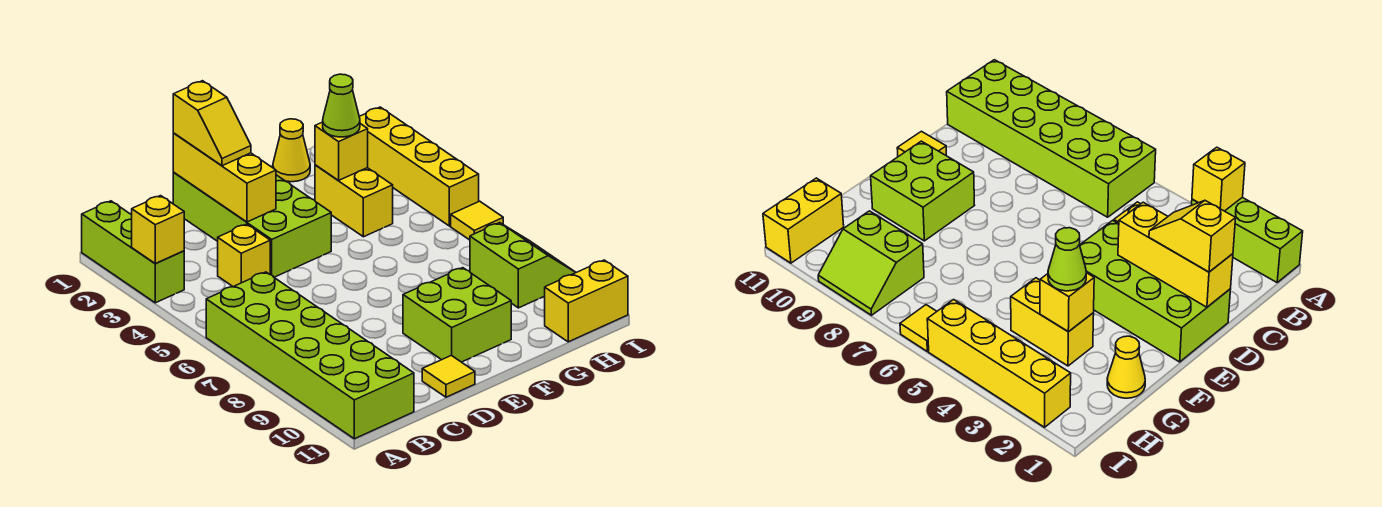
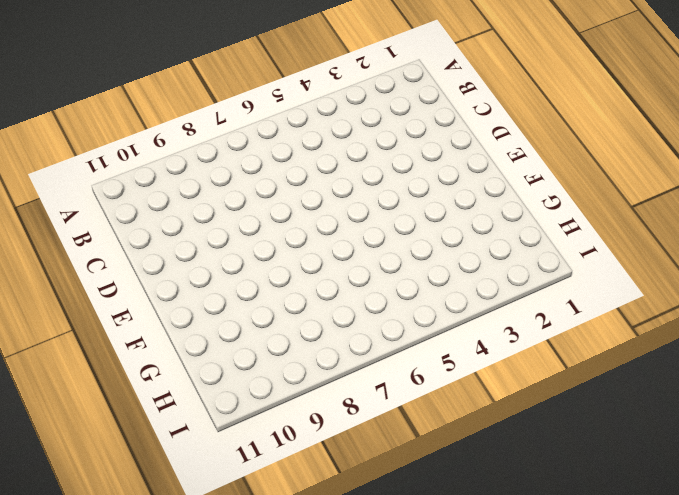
none -> lime 1x3 brick [82,201,184,303]
none -> lime 2x6 brick [206,272,414,439]
none -> yellow 1x1 brick [218,224,270,287]

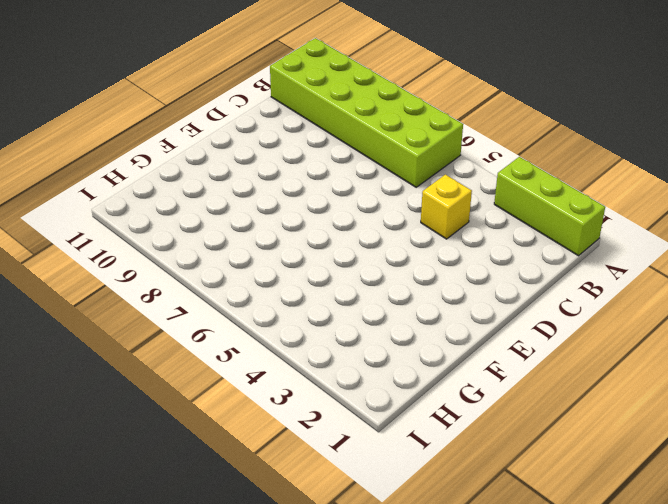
none -> lime 2x4 brick [173,173,331,277]
none -> yellow 1x1 tile [422,355,475,397]
none -> lime 2x2 brick [403,268,511,362]

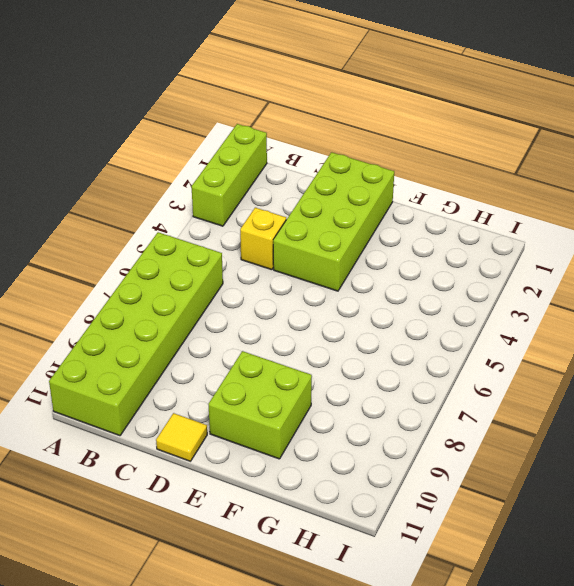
none -> yellow 1x1 cone [273,119,310,182]
none -> yellow 1x2 brick [315,165,393,237]
none -> lime 2x2 slope [470,223,576,308]

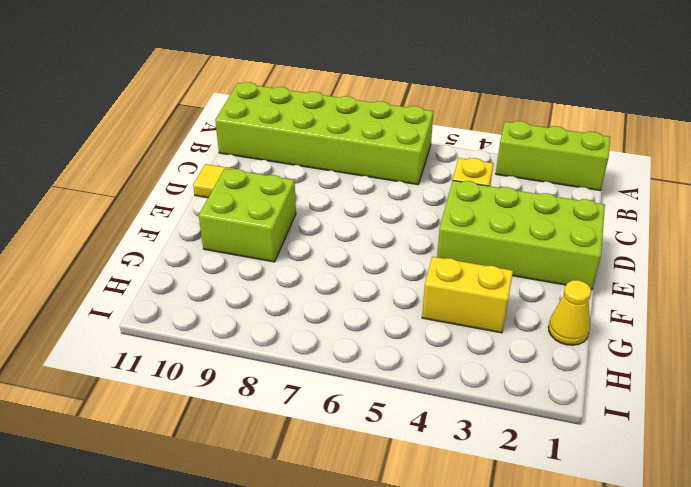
none -> lime 2x2 slope [470,223,576,308]
none -> yellow 1x2 brick [545,260,628,342]
none -> yellow 1x4 brick [359,107,479,226]

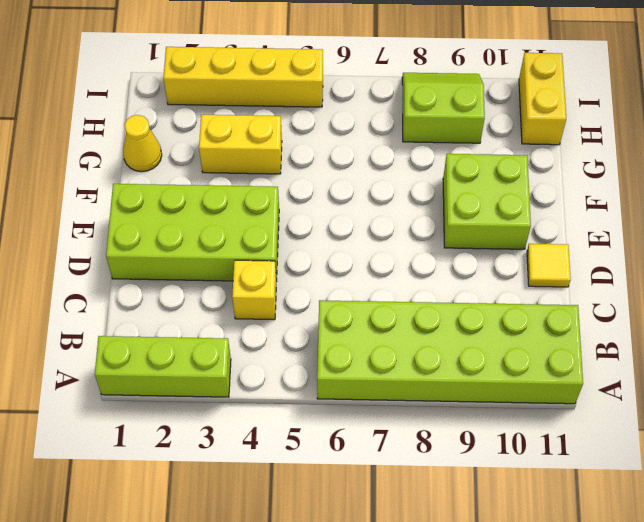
none -> yellow 1x1 tile [451,201,503,240]
none -> yellow 1x1 brick [132,196,184,263]
none -> yellow 1x3 brick [173,133,276,222]

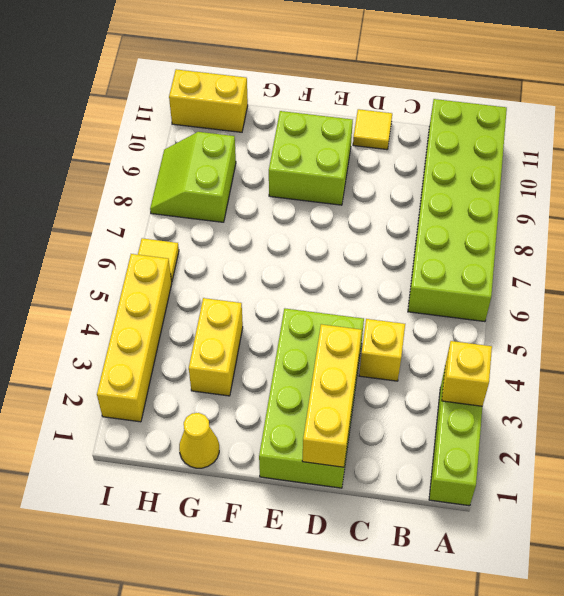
none -> yellow 1x1 brick [315,122,368,181]
none -> yellow 1x2 slope [173,81,251,166]
none -> lime 1x1 cone [323,74,360,137]

